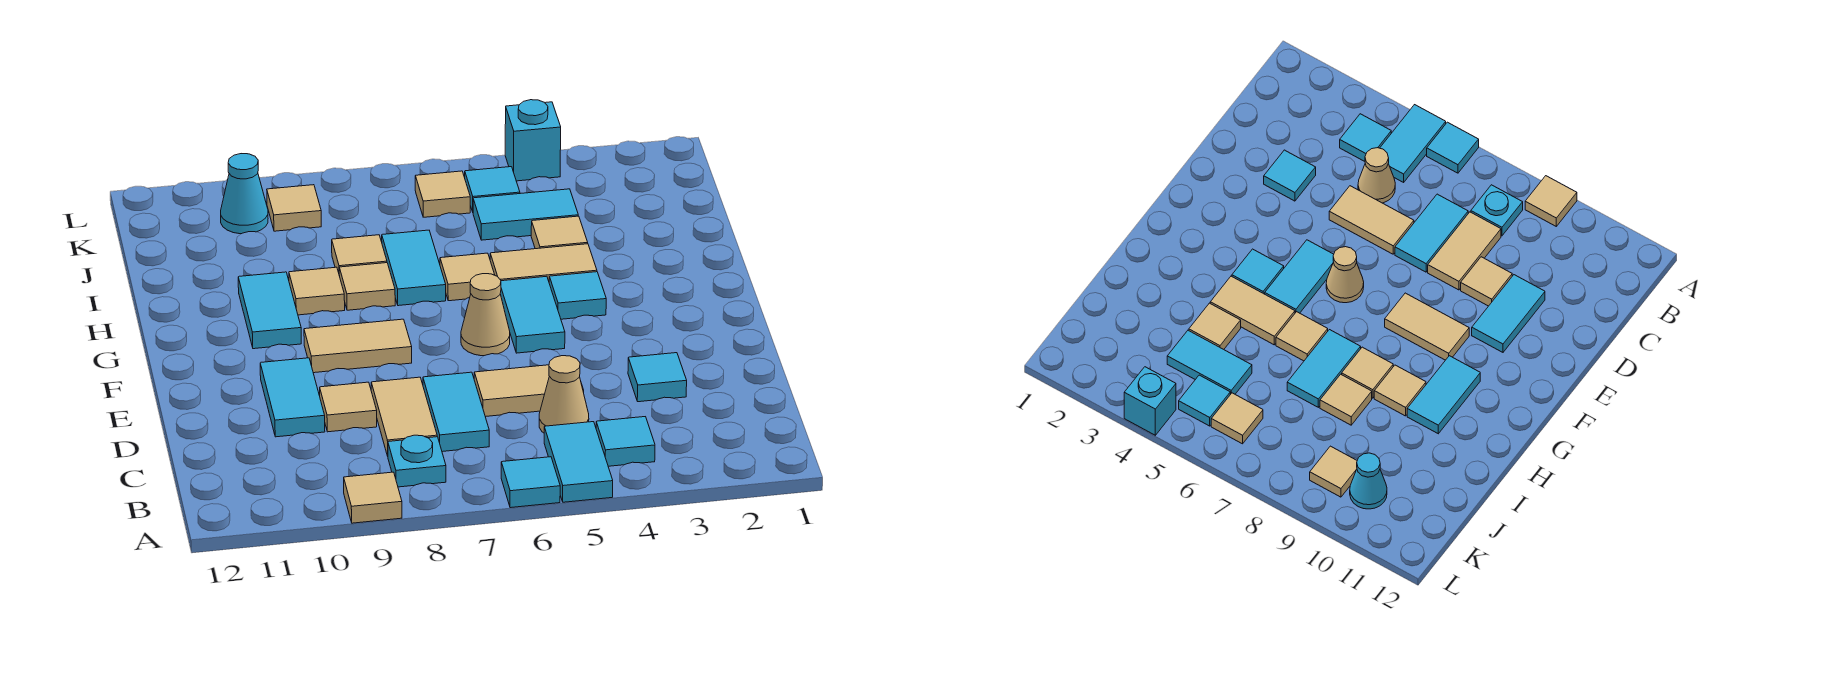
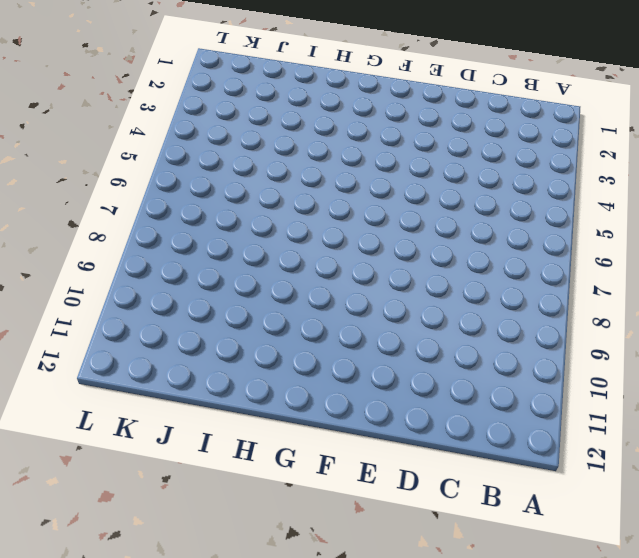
none -> cyan 1x2 tile [544,422,613,502]
none -> cyan 1x1 tile [501,457,560,508]
none -> tan 1x1 tile [344,472,402,523]
none -> cyan 1x1 tile [596,417,655,466]

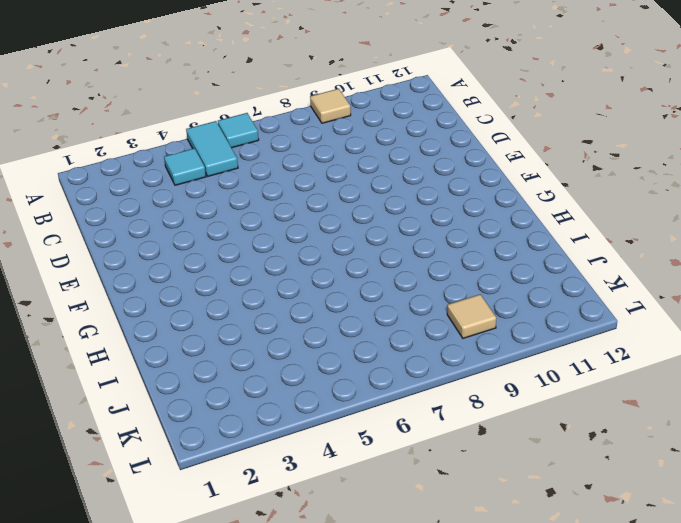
none -> cyan 1x1 plate [388,435,446,487]
none -> tan 1x1 cone [539,356,589,433]
none -> cyan 1x2 tile [423,372,489,452]
none -> tan 1x2 tile [371,377,437,456]

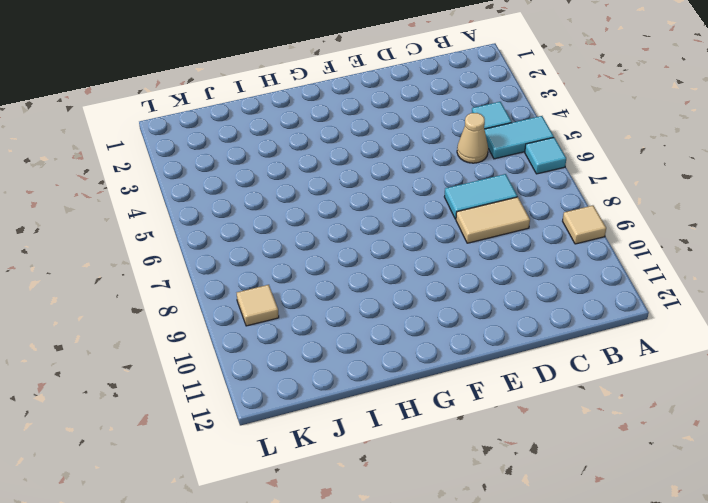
none -> cyan 1x1 plate [388,435,446,487]
none -> cyan 1x1 tile [628,353,687,402]
none -> tan 1x2 tile [474,365,584,417]
none -> tan 1x1 tile [320,382,377,432]

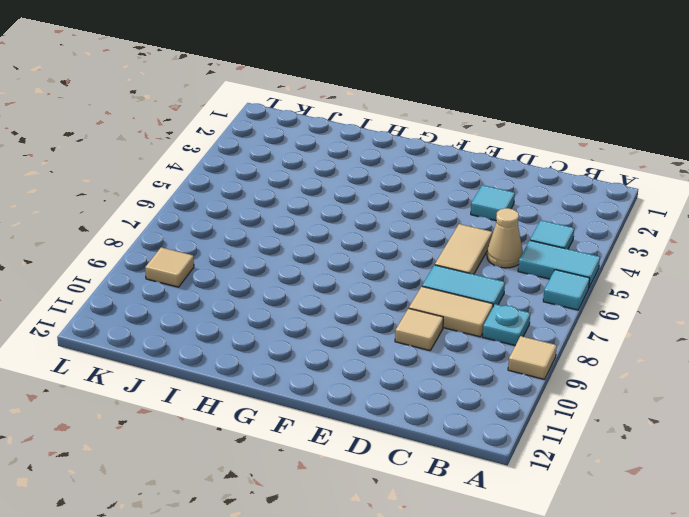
none -> cyan 1x2 tile [260,358,325,437]
none -> cyan 1x2 tile [500,276,565,353]
none -> tan 1x1 cone [461,274,510,356]
none -> tan 1x2 tile [304,319,412,373]

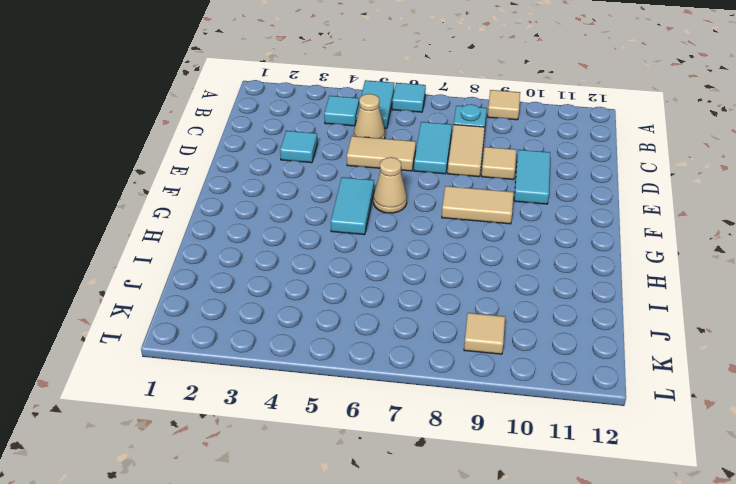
none -> cyan 1x1 tile [549,272,606,319]
none -> cyan 1x2 tile [238,272,301,349]
none -> tan 1x2 tile [490,244,597,281]
none -> tan 1x1 tile [440,253,495,301]

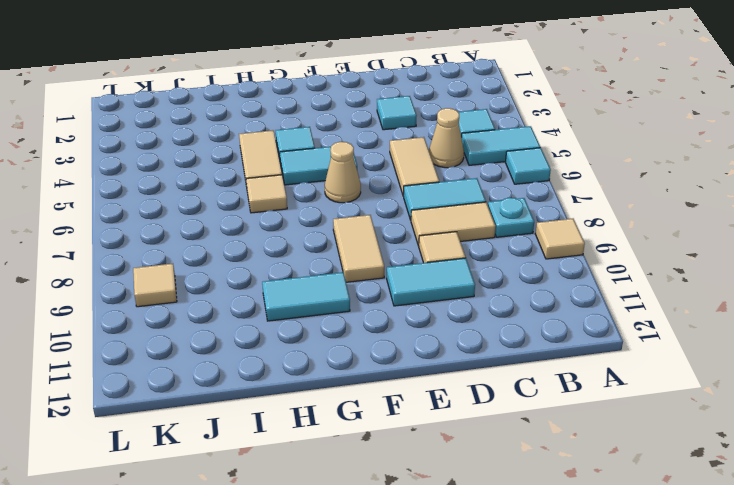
none -> cyan 1x2 tile [382,230,446,306]
none -> tan 1x1 tile [339,263,395,310]
none -> tan 1x1 tile [289,267,345,315]
none -> tan 1x1 tile [531,216,588,249]

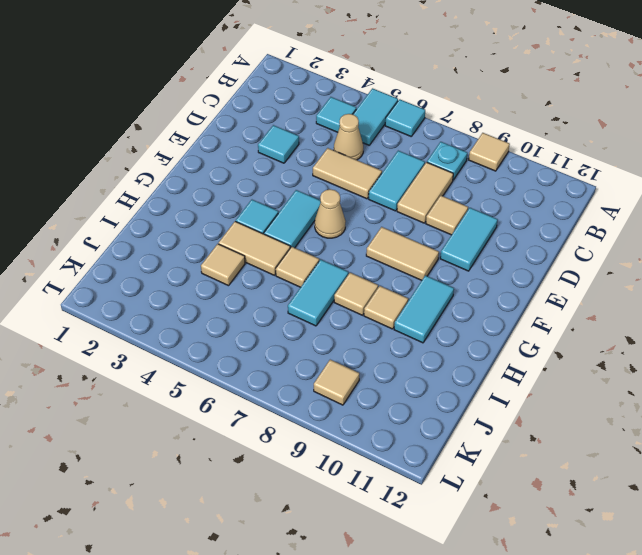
none -> tan 1x1 tile [332,235,387,273]
none -> cyan 1x2 tile [473,189,578,240]
none -> cyan 1x1 tile [465,167,520,212]
none -> tan 1x1 tile [415,171,470,217]

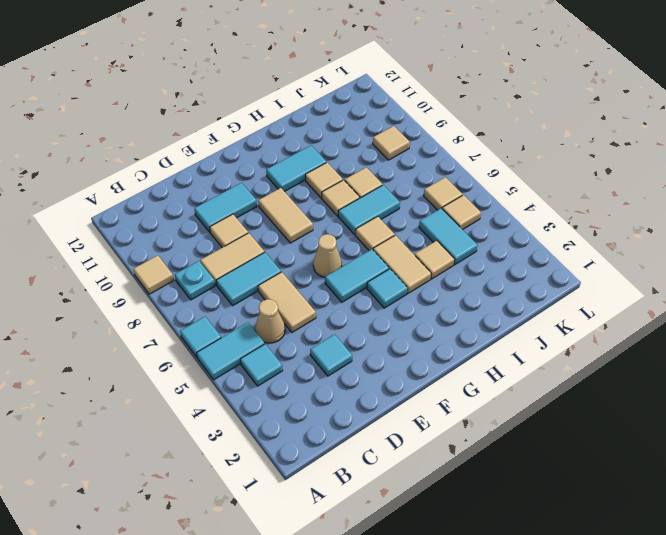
tan 1x1 tile [442,195,481,230] -> cyan 1x1 tile [465,167,520,212]
none -> cyan 1x1 cone [221,154,268,234]
none -> cyan 1x1 brick [505,100,561,181]

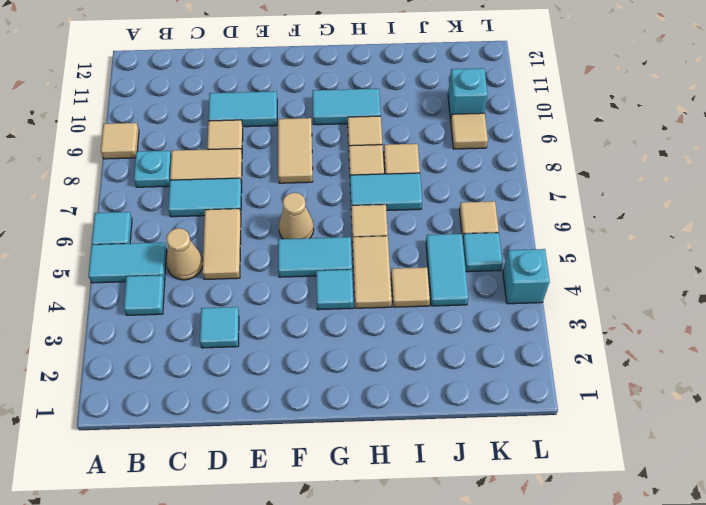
cyan 1x1 brick [448,68,488,120] -> cyan 1x1 cone [221,154,268,234]

